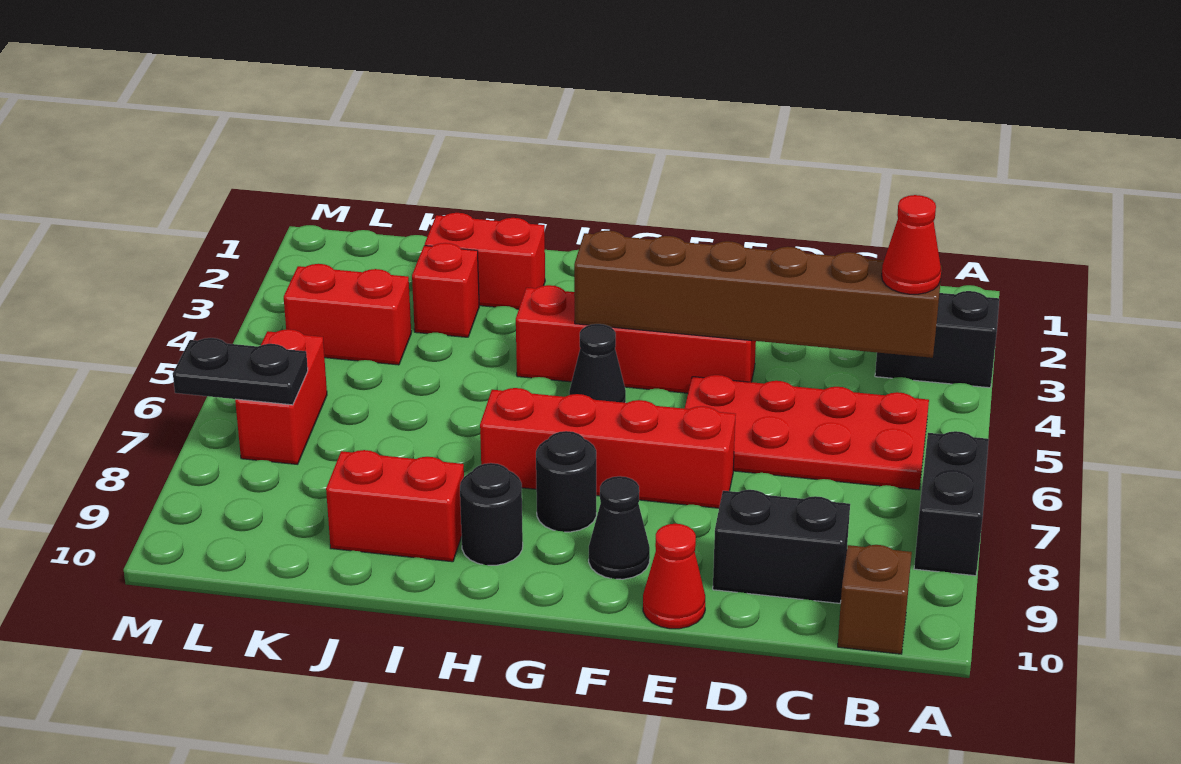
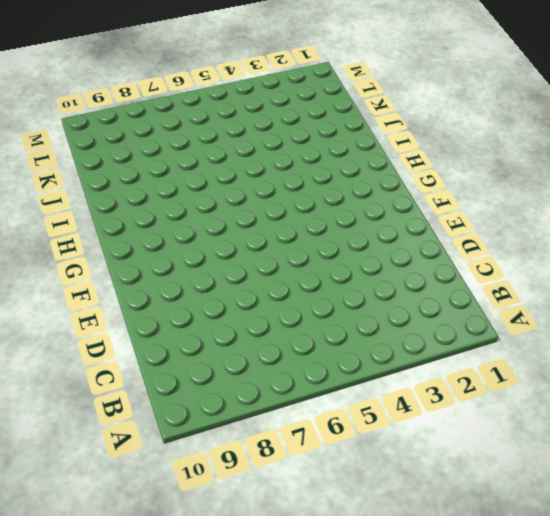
none -> black 1x2 brick [875,291,999,388]
none -> black 1x2 brick [914,431,989,576]
none -> red 2x4 plate [685,375,929,490]

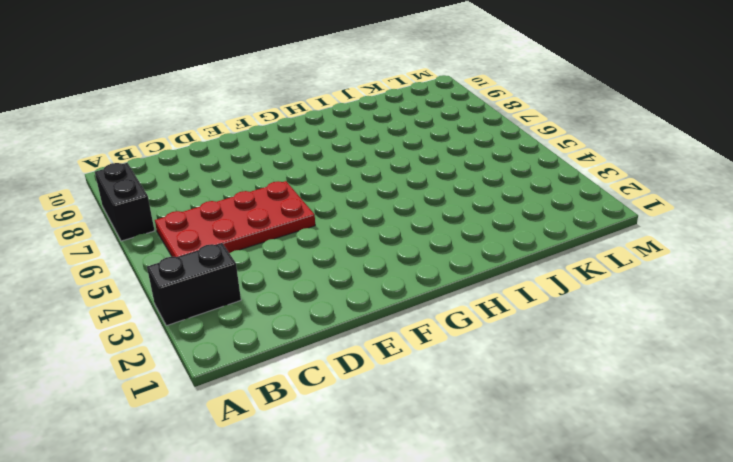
none -> brown 1x1 brick [838,545,912,654]
none -> black 1x2 brick [713,490,850,603]
none -> red 1x4 brick [516,285,756,393]

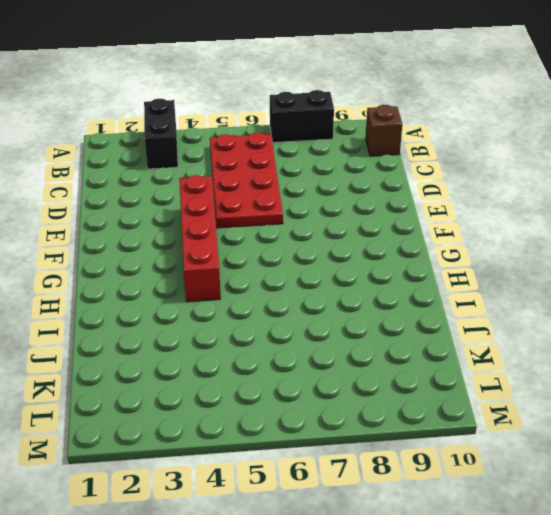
none -> black 1x2 brick [713,490,850,603]
none -> red 1x4 brick [480,388,736,508]
none -> red 1x1 cone [643,524,705,629]

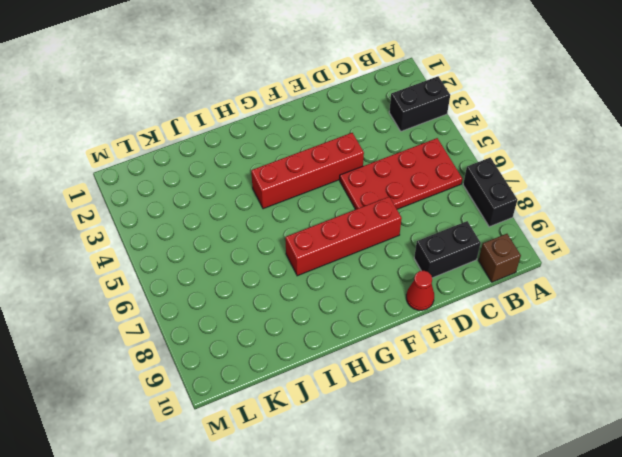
none -> black 1x1 cone [589,476,650,579]
none -> black 1x1 cone [569,324,626,403]
none -> black 1x1 round brick [536,431,596,532]

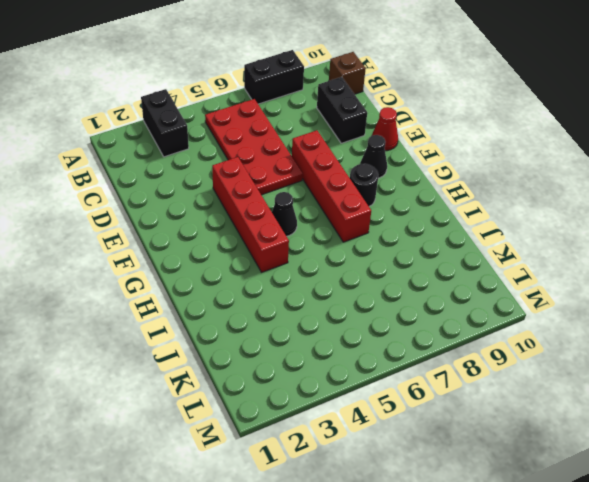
none -> black 1x1 round brick [460,463,523,565]
none -> red 1x2 brick [425,213,545,309]
none -> red 1x2 brick [326,450,464,562]

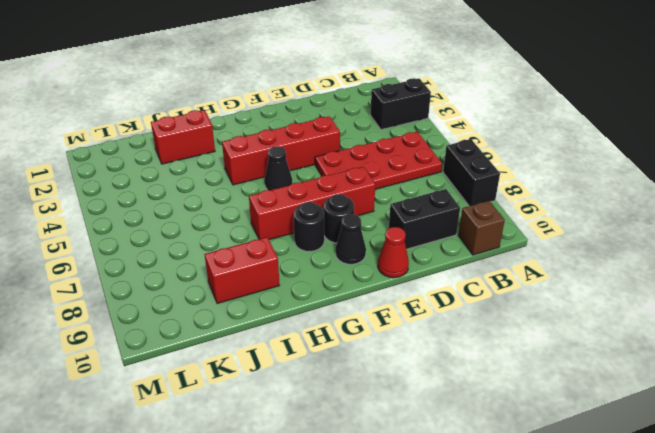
black 1x1 round brick [324,194,354,243] -> black 1x1 round brick moved to [460,463,523,565]
none -> red 1x1 brick [412,243,479,337]
none -> red 1x2 brick [284,264,411,365]
none -> red 1x2 brick [235,329,327,464]

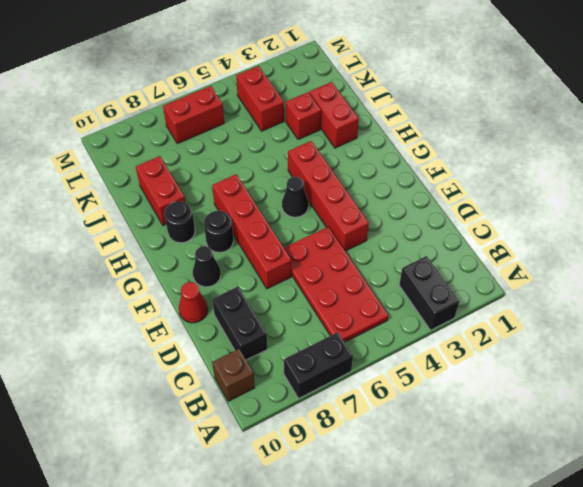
none -> brown 1x6 brick [574,231,942,358]
none -> black 1x2 plate [173,338,308,405]
none -> red 1x1 cone [882,195,941,294]

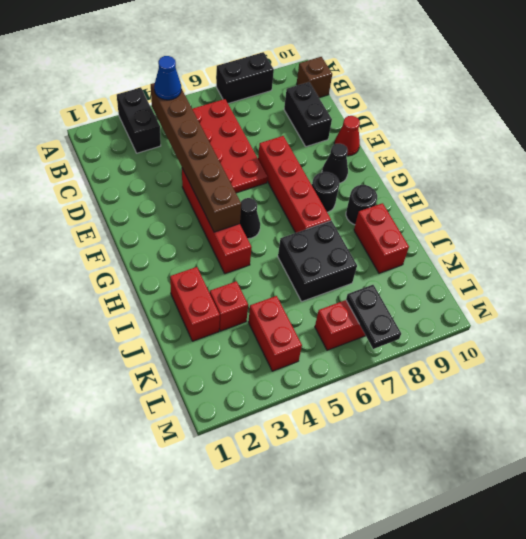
blue 1x1 cone [154,56,181,100] -> red 1x1 cone [882,195,941,294]
black 2x2 brick [278,221,357,301] -> none

